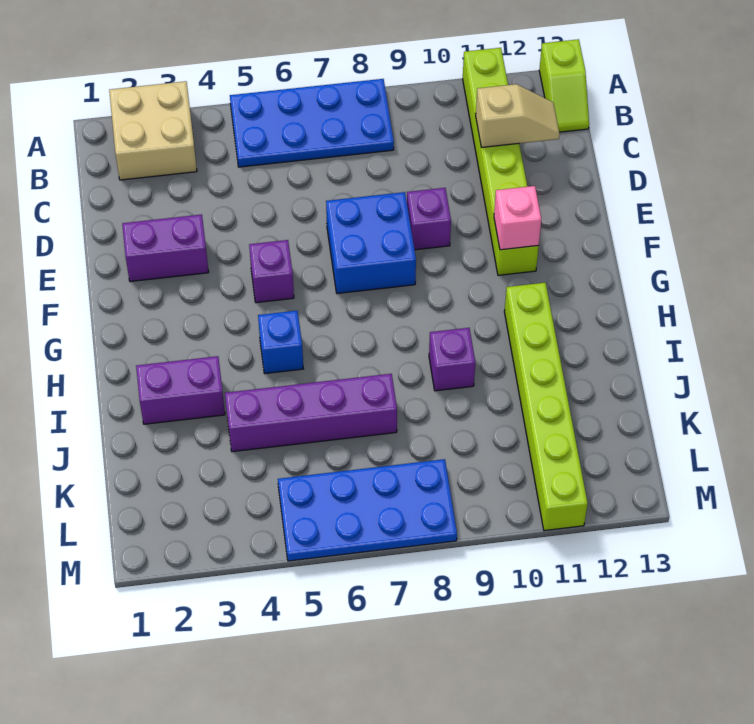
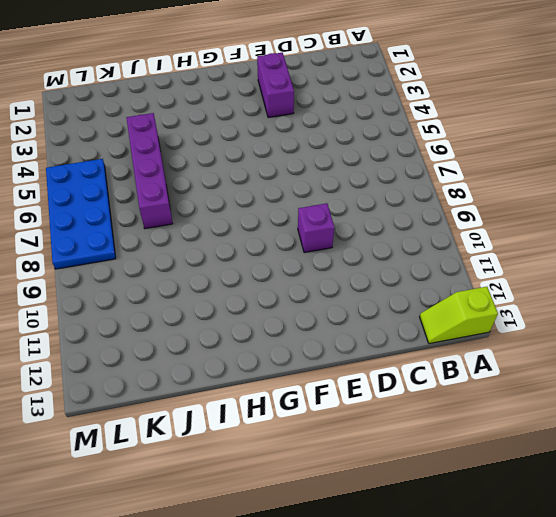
none -> tan 2x2 brick [109,81,197,180]
none -> blue 2x4 plate [230,79,394,167]
none -> lime 1x6 brick [463,48,539,275]

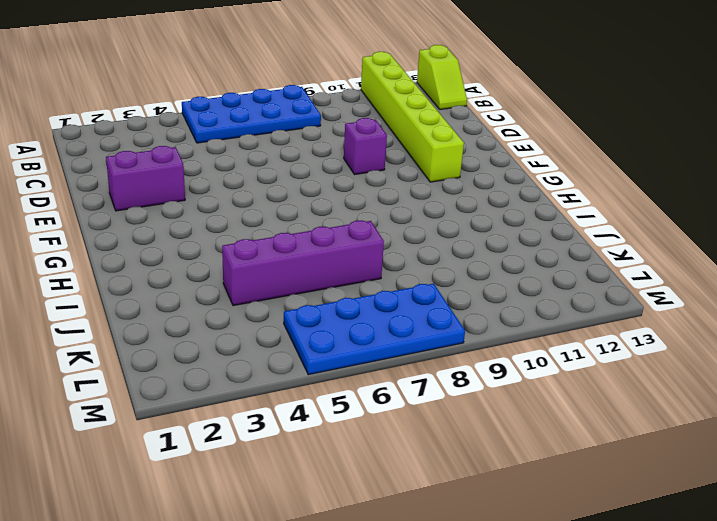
none -> tan 2x2 brick [109,81,197,180]
none -> blue 2x2 brick [326,192,416,294]
none -> purple 1x1 brick [249,240,294,303]

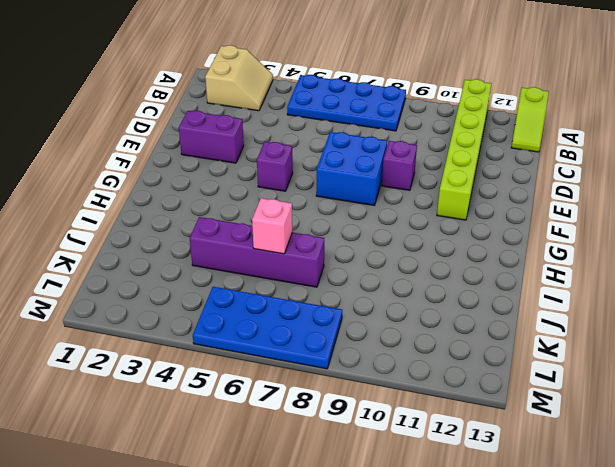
tan 2x2 slope [205,45,273,111] -> tan 2x2 brick [109,81,197,180]
pink 1x1 brick [252,198,292,254] -> pink 1x1 brick moved to [494,186,541,250]
none -> blue 1x1 brick [258,311,303,374]
none -> lime 1x6 brick [504,283,588,531]
none -> purple 1x2 brick [136,356,225,424]

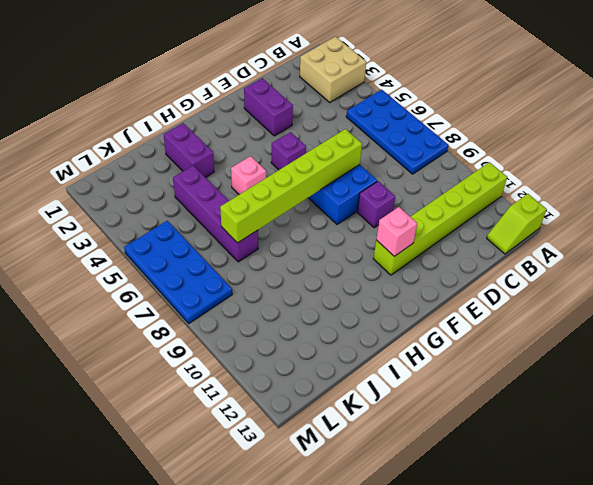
lime 1x6 brick [220,129,362,243] -> lime 1x6 brick moved to [504,283,588,531]
pink 1x1 brick [231,156,266,194] -> blue 1x1 brick [258,311,303,374]
none -> purple 1x1 brick [429,328,475,391]
none -> tan 1x2 slope [476,84,560,148]

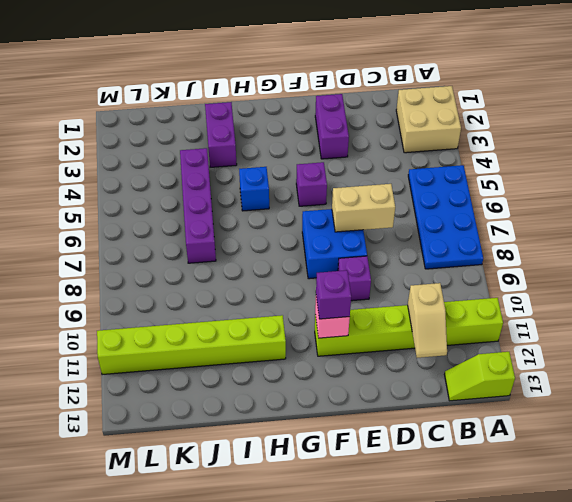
tan 1x2 brick [332,184,395,232] -> none
purple 1x1 brick [316,270,351,319] -> purple 1x1 brick moved to [429,328,475,391]
none -> blue 2x4 plate [278,459,457,561]

